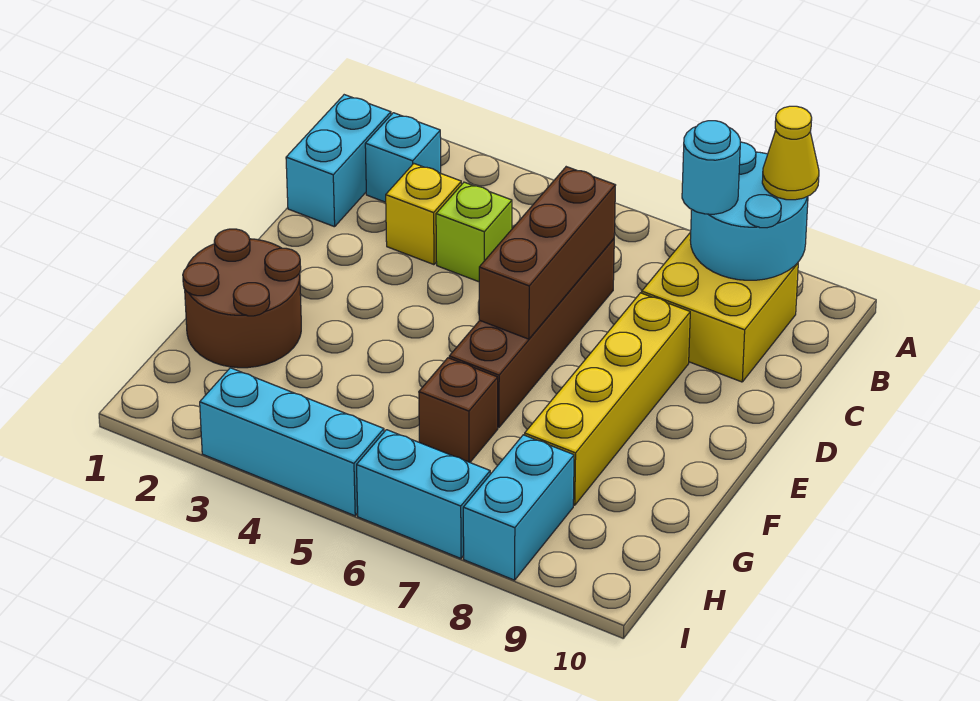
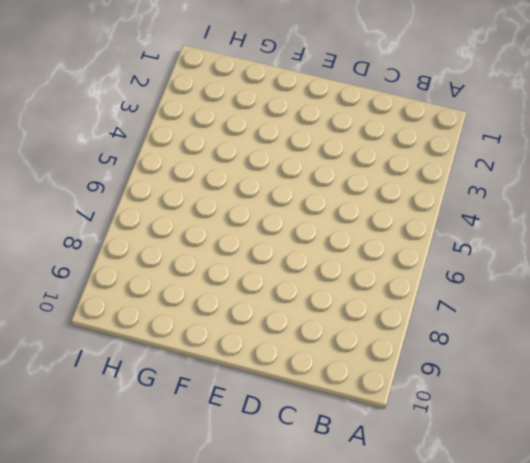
none -> cyan 1x2 brick [286,95,391,227]
none -> cyan 1x1 brick [365,113,441,202]
none -> yellow 2x2 brick [642,232,798,382]

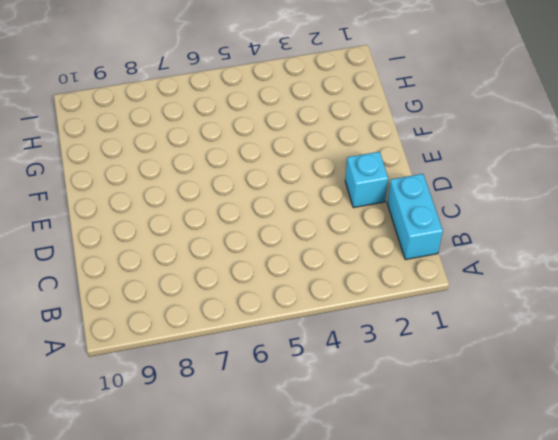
cyan 1x1 brick [345,152,388,208] -> cyan 1x1 brick moved to [365,113,441,202]
none -> yellow 2x2 brick [642,232,798,382]
none -> yellow 1x1 brick [386,164,462,265]
none -> lime 1x1 brick [436,182,512,282]

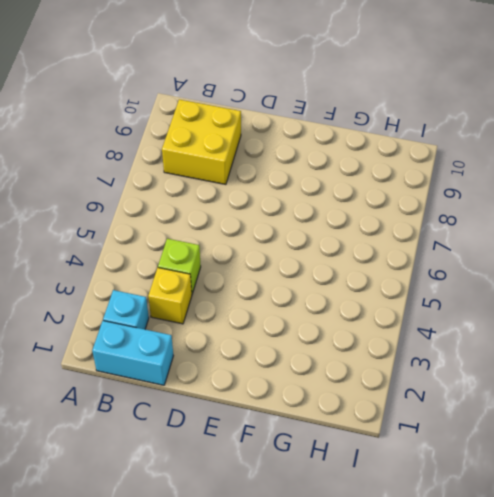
none -> brown 1x4 brick [449,239,614,427]
none -> yellow 1x4 brick [525,293,690,505]
none -> brown 2x2 round brick [183,229,301,368]

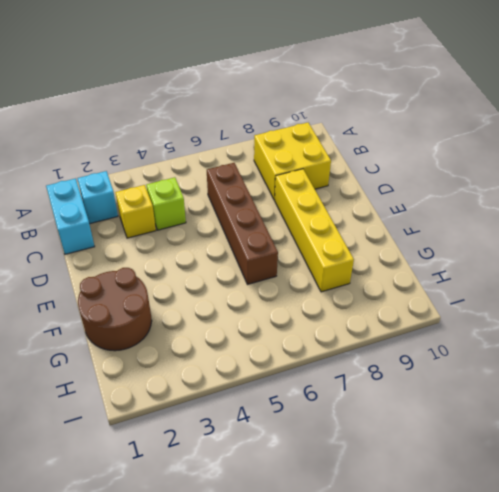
none -> brown 1x1 brick [419,358,498,462]
none -> cyan 1x2 brick [463,435,574,580]
none -> cyan 1x3 brick [200,368,384,516]

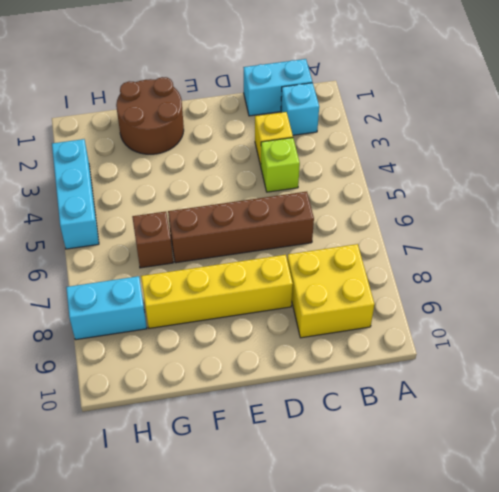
none -> cyan 1x2 brick [357,430,490,558]
none -> cyan 2x2 round brick [690,142,808,280]
none -> brown 1x3 brick [479,167,616,339]

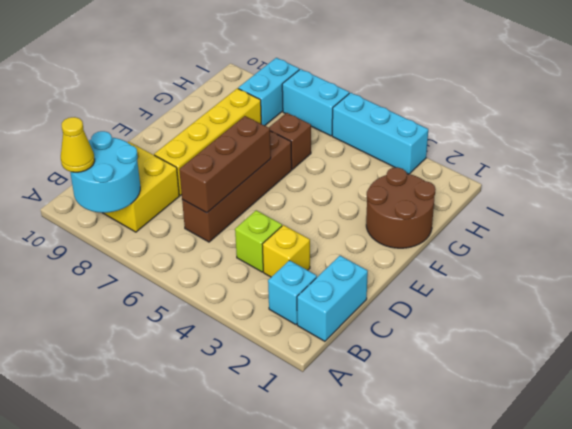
none -> cyan 1x1 round brick [682,121,740,214]

